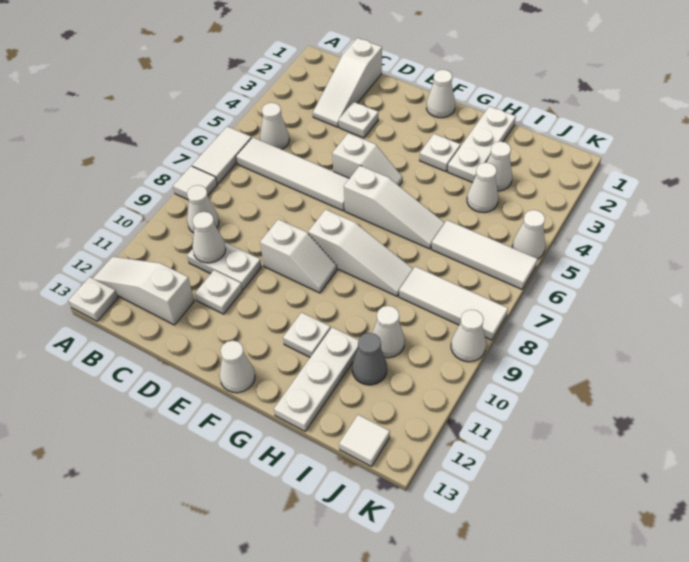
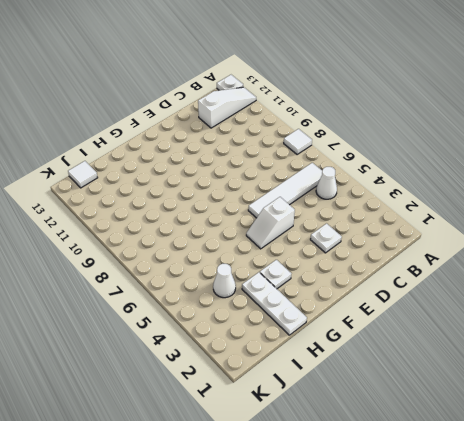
none -> white 1x2 tile [192,126,252,184]
none -> white 1x1 cone [187,185,219,233]
none -> white 1x3 slope [313,38,382,127]
none -> white 1x2 plate [187,242,261,289]

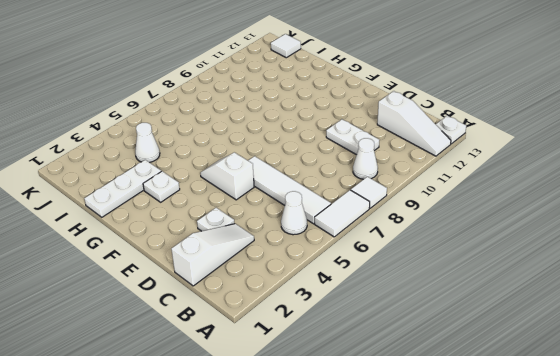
none -> white 1x1 plate [195,270,242,314]
none -> white 1x2 slope [260,219,337,293]
none -> white 1x1 cone [426,70,455,118]
none -> white 1x3 slope [344,166,444,249]

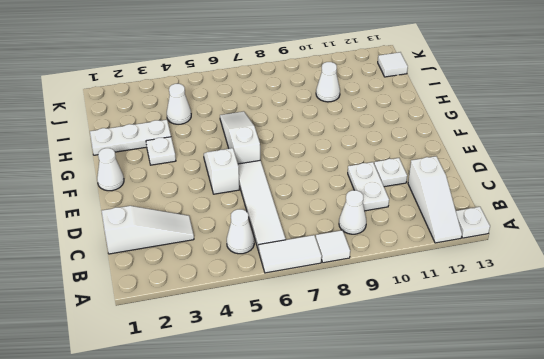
none -> white 1x1 plate [339,102,378,138]
none -> white 1x2 slope [260,219,337,293]
none -> white 1x3 slope [308,209,413,296]
none -> white 1x1 cone [219,341,255,393]

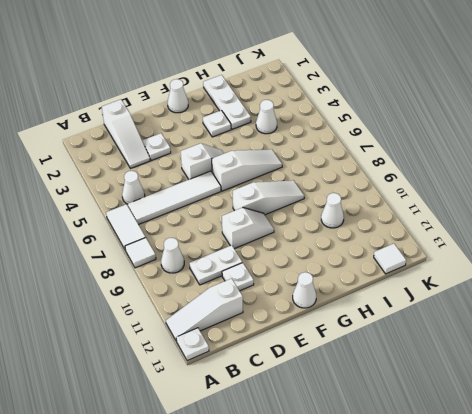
none -> white 1x1 plate [283,312,331,357]
none -> white 1x3 plate [274,327,359,431]
none -> white 1x1 cone [487,141,512,191]
none -> white 1x3 tile [431,220,537,289]

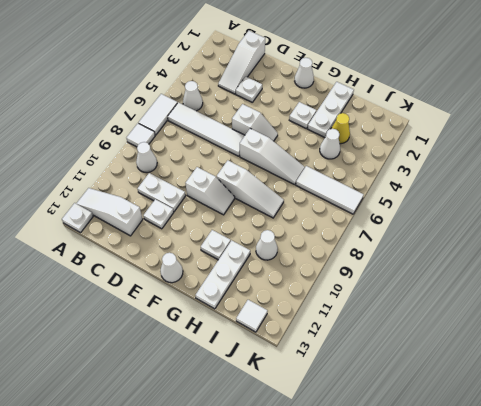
yellow 1x1 cone [331,113,350,144] -> white 1x1 cone [487,141,512,191]
none -> white 1x3 tile [399,267,508,340]
none -> grey 1x1 cone [352,333,387,385]
none -> white 1x1 cone [512,210,545,259]
none -> white 1x1 cone [451,310,486,362]

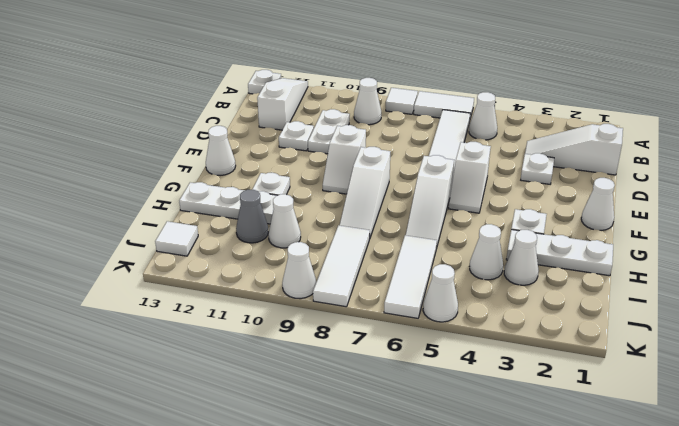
none -> white 1x1 cone [192,212,226,263]

